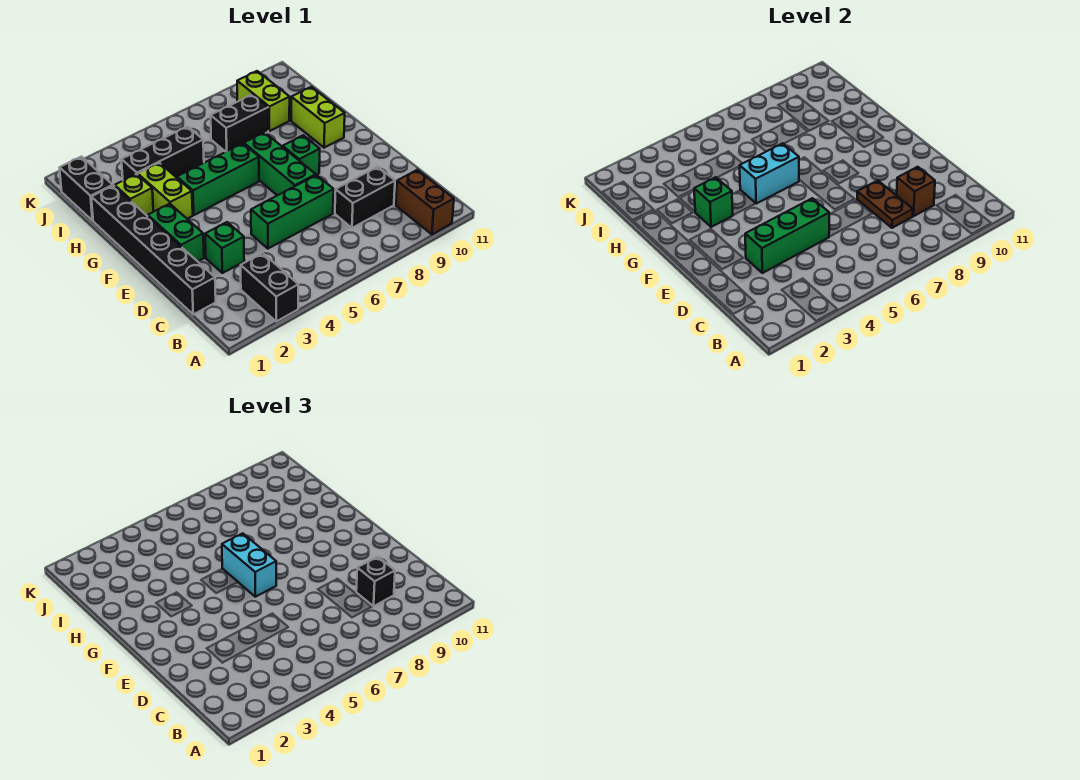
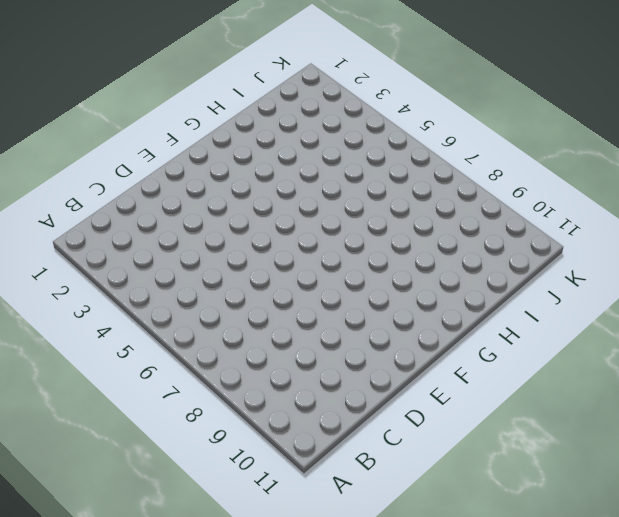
none -> black 1x2 brick [241,253,298,321]
none -> brown 1x2 brick [396,170,454,234]
none -> black 1x6 brick [91,186,216,314]

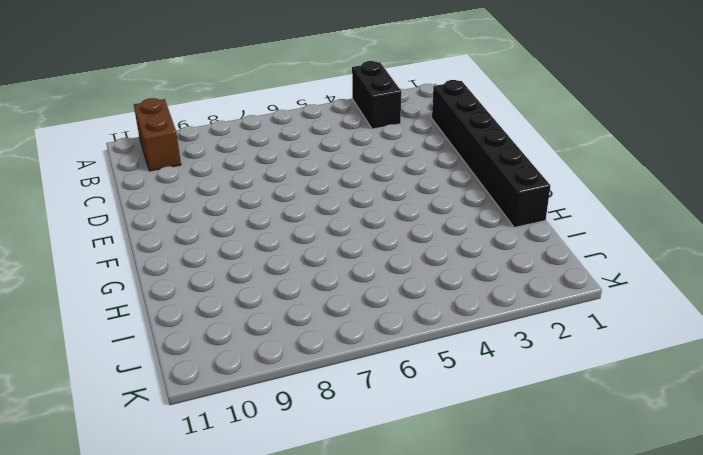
none -> black 1x2 brick [335,167,395,228]
none -> green 1x1 brick [205,222,244,273]
none -> green 1x3 brick [251,175,334,249]

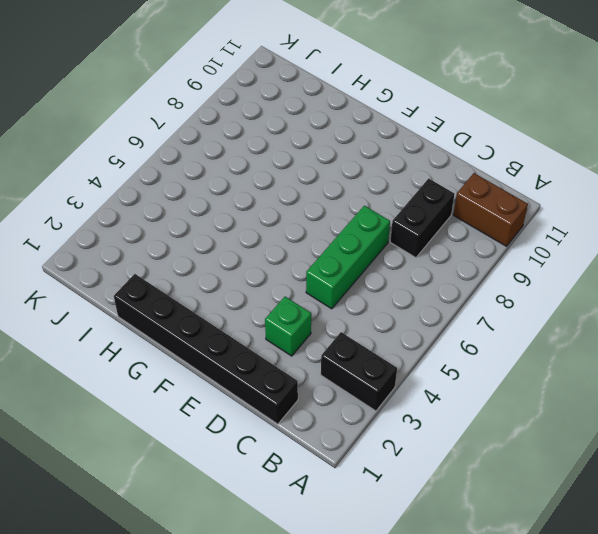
none -> green 1x2 brick [148,204,204,261]
none -> green 1x3 brick [244,132,316,195]
none -> green 1x1 brick [283,135,320,175]

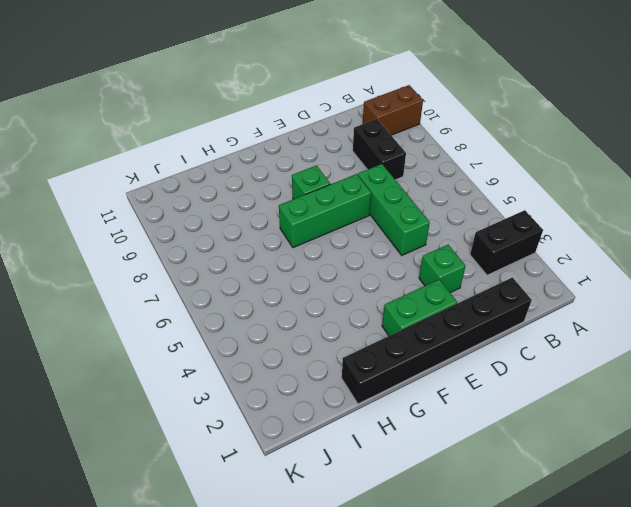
none -> lime 1x2 brick [138,163,193,219]
none -> green 1x3 brick [177,143,259,215]
none -> lime 1x2 brick [291,87,345,148]

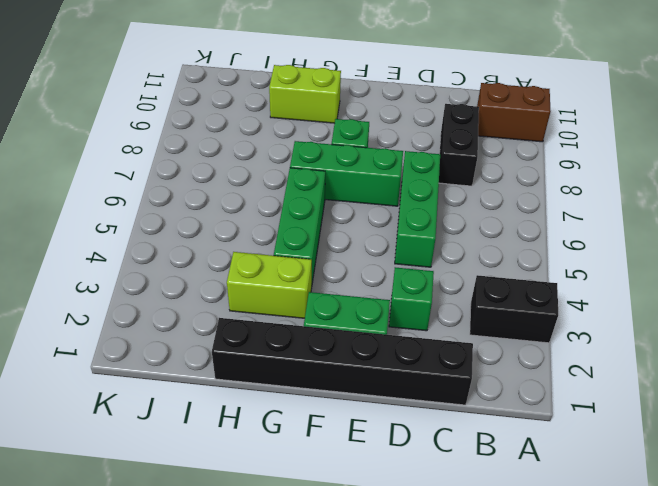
none -> lime 1x1 brick [115,174,153,216]
none -> black 1x2 brick [60,157,113,221]
none -> black 1x3 brick [121,127,204,180]

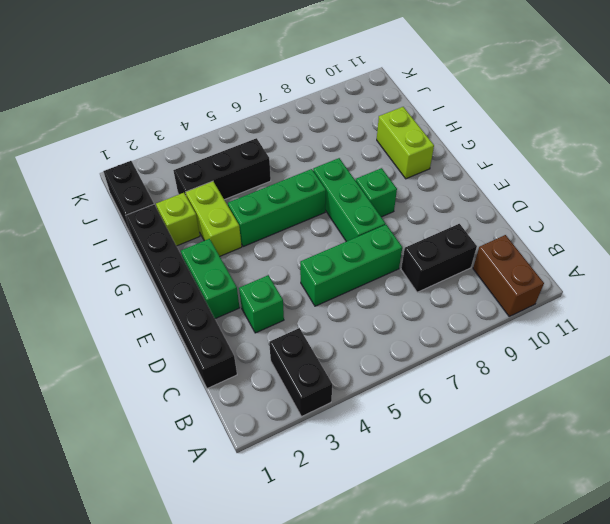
none -> black 1x2 brick [211,95,268,152]
none -> lime 1x2 brick [237,71,290,131]
none -> brown 1x2 plate [857,181,913,228]

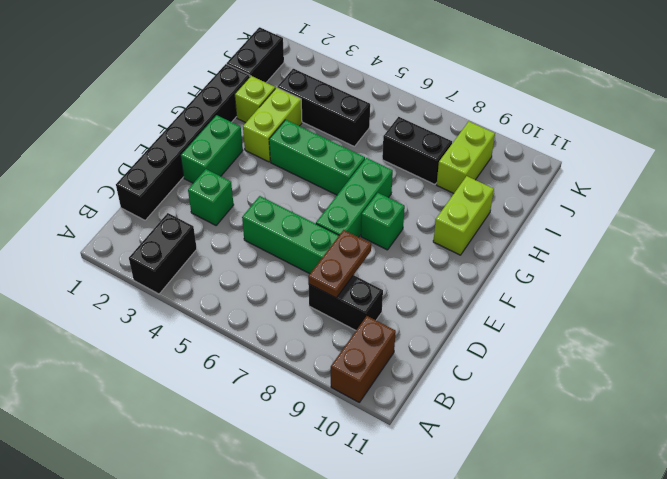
none -> brown 1x1 brick [897,167,935,216]
none -> green 1x3 brick [745,198,829,273]
none -> green 1x1 brick [694,177,733,227]

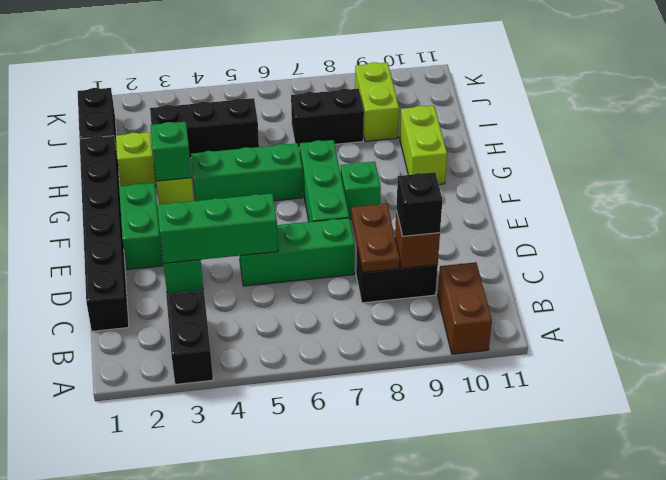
none -> cyan 1x2 brick [740,143,799,204]
none -> cyan 1x2 brick [222,533,276,597]

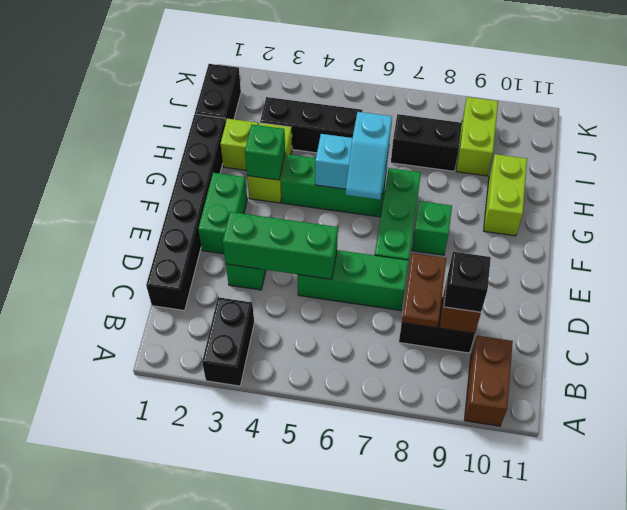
cyan 1x2 slope [346,112,392,200] -> cyan 1x2 brick [222,533,276,597]

